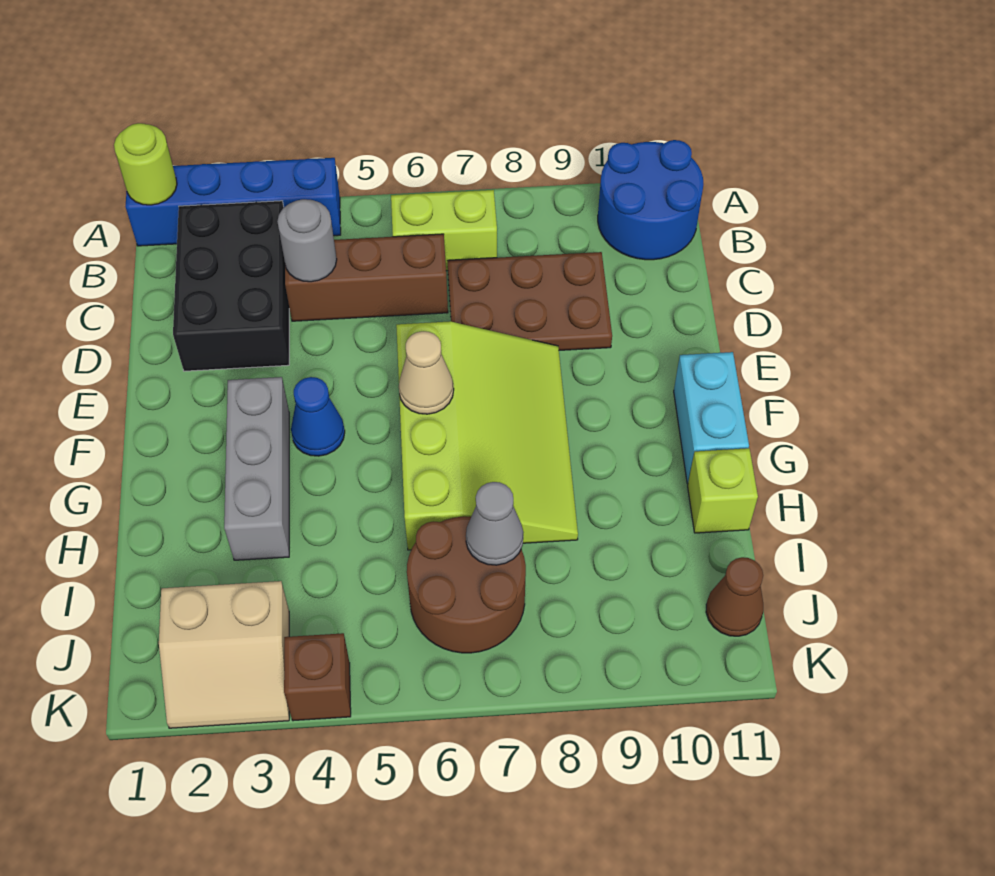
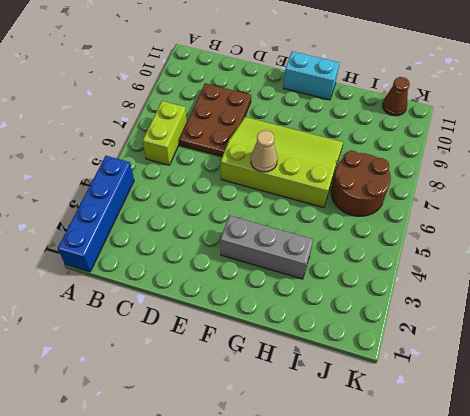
none -> blue 2x2 round brick [598,140,703,260]
none -> black 2x3 brick [173,201,289,371]
none -> brown 1x3 brick [285,234,448,321]

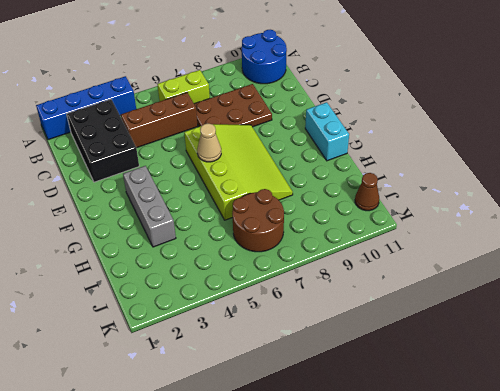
none -> blue 1x1 cone [291,377,345,456]
none -> lime 1x1 brick [688,448,758,533]
none -> tan 2x2 slope [159,581,289,728]

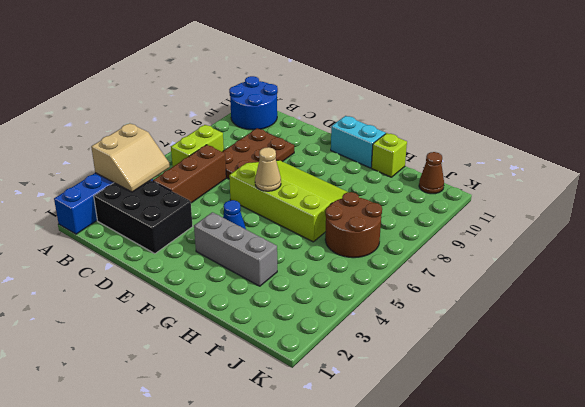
tan 2x2 slope [91,123,170,192] -> tan 2x2 slope moved to [159,581,289,728]
none -> brown 1x1 brick [284,633,351,721]
none -> lime 1x1 round brick [114,123,177,205]
none -> grey 1x1 round brick [277,199,337,282]

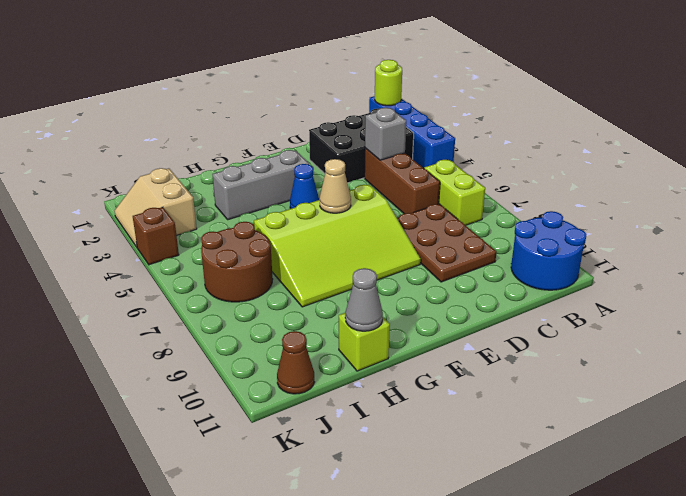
grey 1x1 brick [365,108,406,160] -> grey 1x1 round brick [277,199,337,282]
grey 1x1 cone [345,268,383,331] -> grey 1x1 cone moved to [466,482,523,565]
none -> cyan 1x2 brick [674,352,749,483]

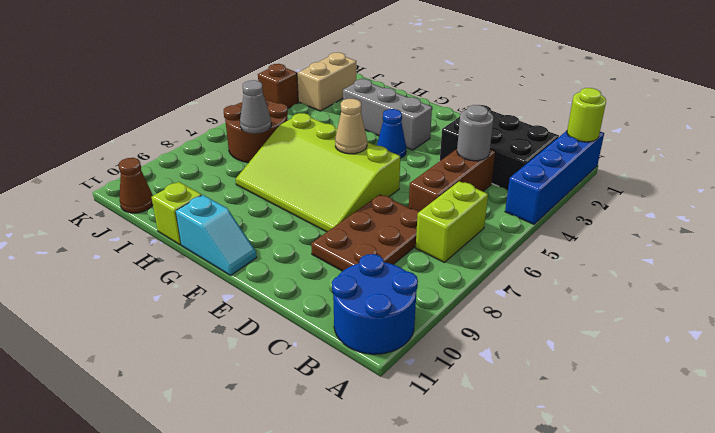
cyan 1x2 slope [176,195,257,275] -> cyan 1x2 brick [674,352,749,483]

